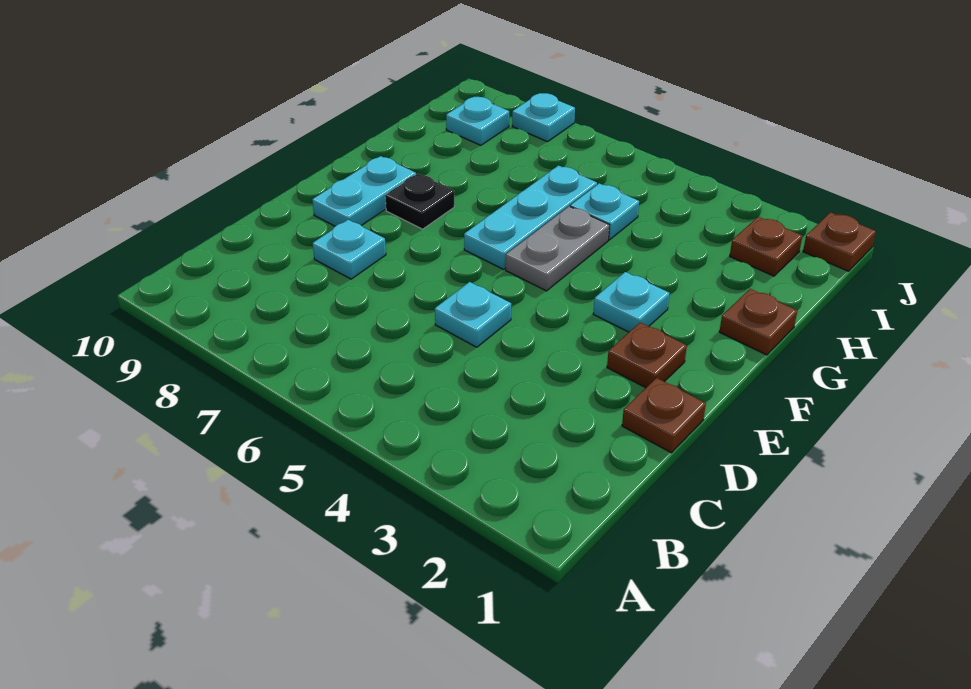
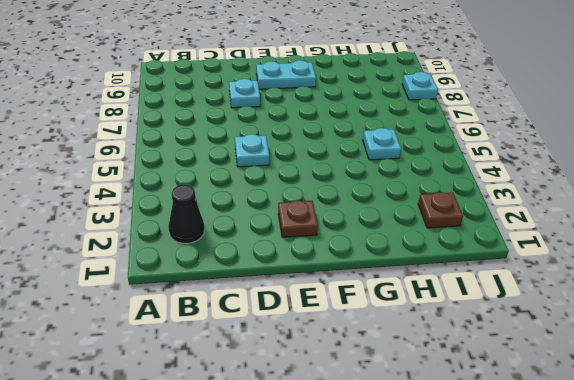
black 1x1 cone [168,185,205,243] -> none
none -> brown 1x1 plate [622,378,706,453]
none -> cyan 1x1 plate [593,272,670,332]
none -> grey 1x2 plate [506,206,609,291]

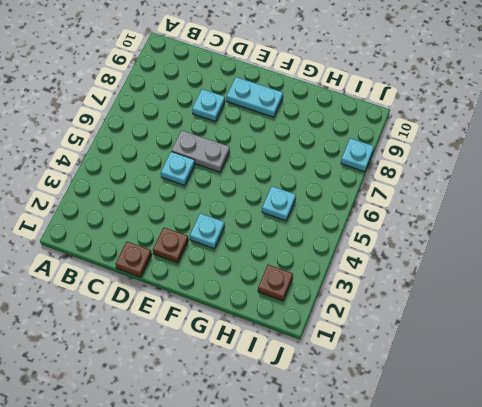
grey 1x2 plate [172,130,230,172] -> grey 1x2 plate moved to [506,206,609,291]
none -> cyan 1x3 plate [464,166,597,269]
none -> black 1x1 plate [385,174,454,229]
none -> brown 1x1 plate [719,289,797,355]

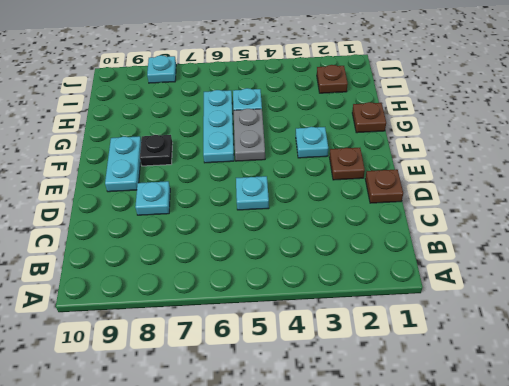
none -> cyan 1x1 plate [446,97,509,145]
none -> brown 1x1 plate [803,212,876,271]

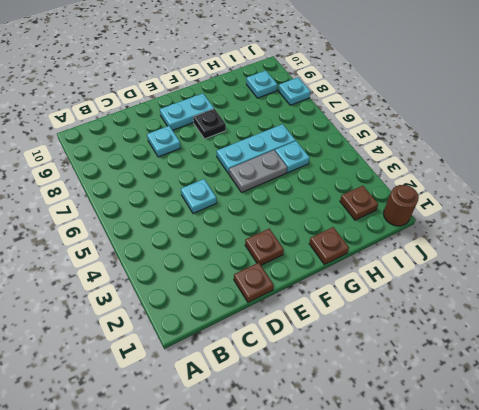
brown 1x1 round brick [383,185,419,226] -> brown 1x1 plate [803,212,876,271]
none -> cyan 1x1 plate [593,272,670,332]

